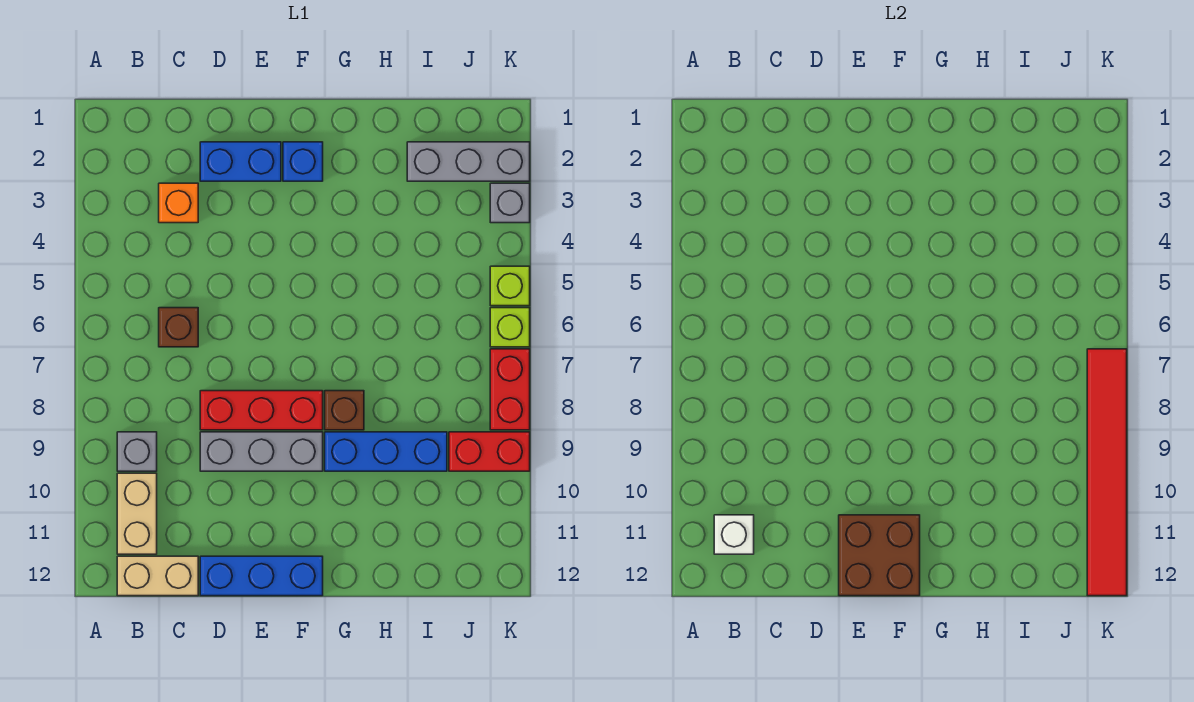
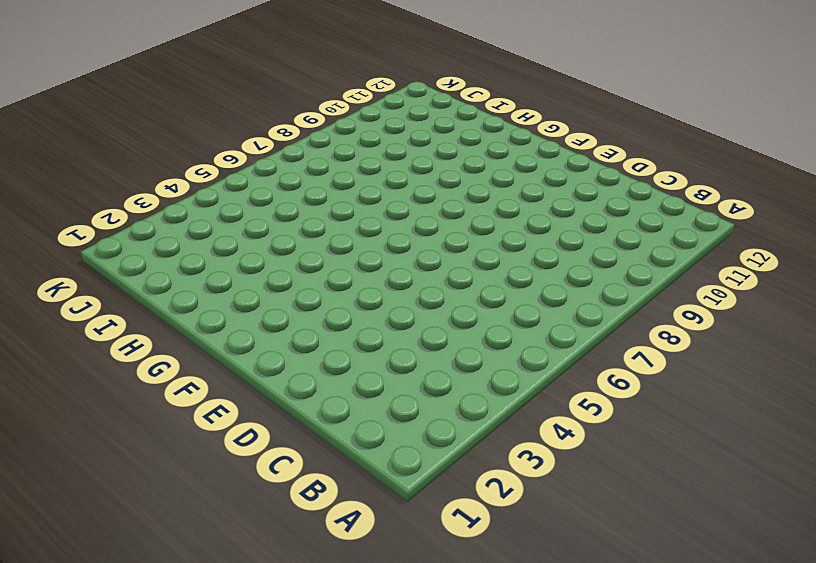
none -> grey 1x1 brick [117,432,157,471]
none -> tan 1x2 brick [117,473,157,554]
none -> tan 1x2 brick [117,556,198,596]

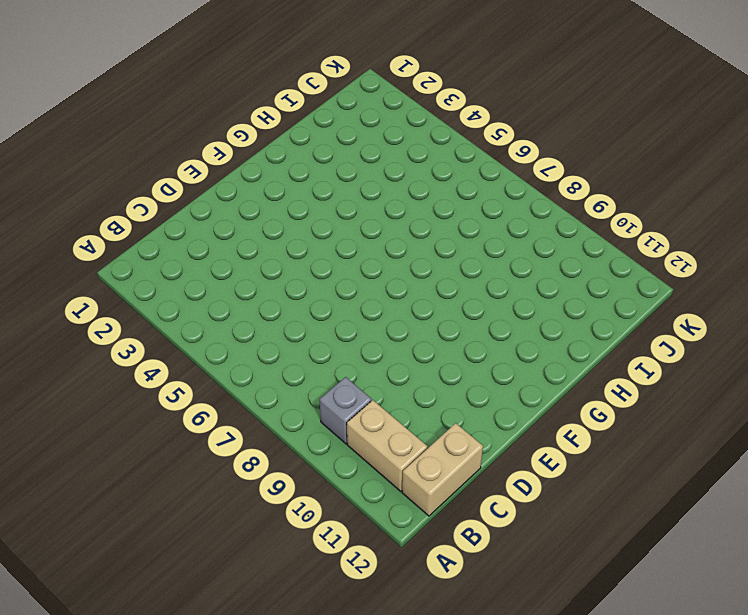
none -> orange 1x1 brick [159,183,198,223]
none -> brown 1x1 brick [159,308,198,347]
none -> blue 1x2 brick [200,142,281,181]

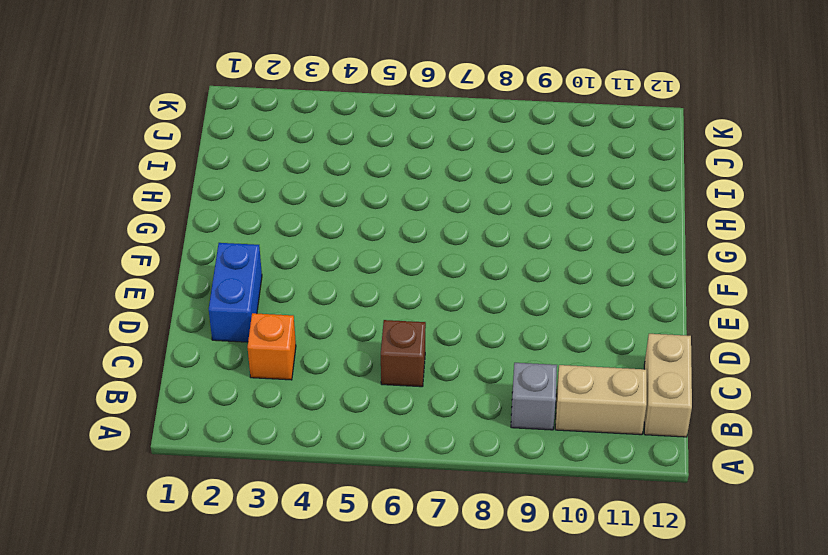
none -> red 1x3 brick [200,391,323,430]
none -> grey 1x3 brick [200,432,323,471]
none -> blue 1x3 brick [200,556,323,596]

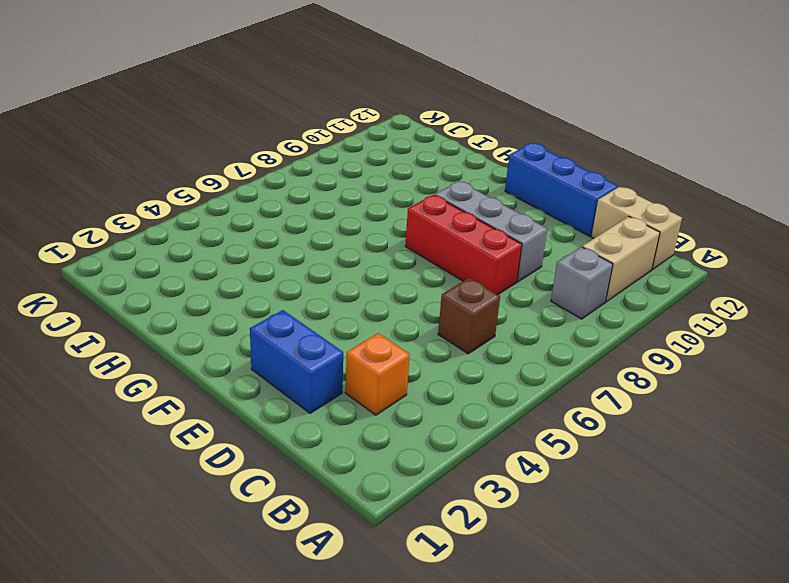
none -> blue 1x1 brick [283,142,323,181]
none -> brown 1x1 brick [325,391,364,430]
none -> blue 1x3 brick [325,432,447,471]

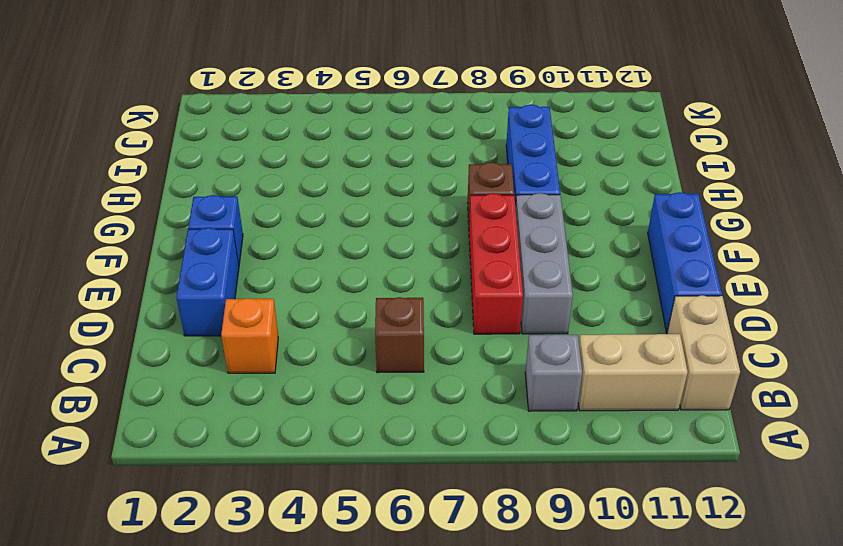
none -> grey 1x3 brick [407,142,530,181]
none -> red 1x2 brick [449,432,530,471]
none -> grey 1x1 brick [490,183,530,223]

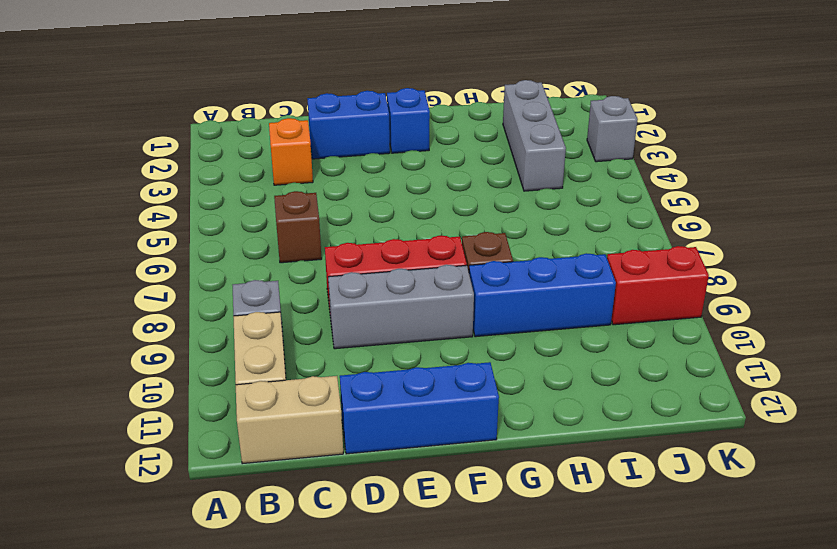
grey 1x3 brick [503,80,566,191] -> grey 1x3 brick turned to [407,142,530,181]
none -> lime 1x1 brick [490,266,530,306]
none -> lime 1x1 brick [490,308,530,347]
none -> red 1x2 brick [490,349,530,430]

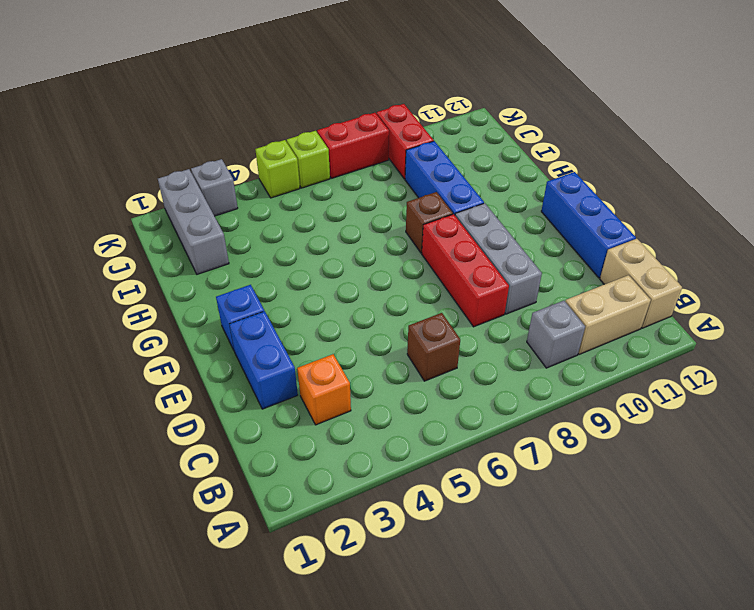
none -> white 1x1 brick [714,515,754,554]
none -> brown 2x2 brick [839,515,920,596]
none -> red 1x6 tile [1087,349,1127,596]

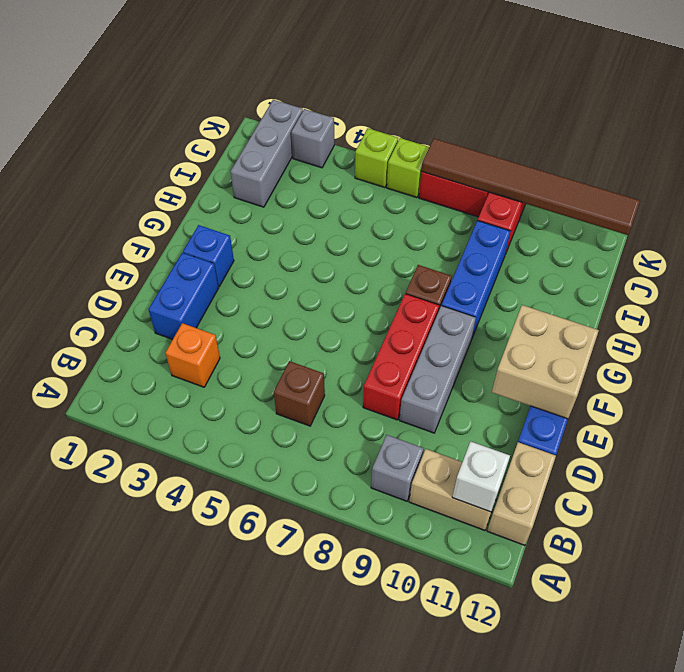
tan 2x2 brick [492,305,599,419] -> brown 2x2 brick [839,515,920,596]
brown 1x6 tile [421,139,640,235] -> red 1x6 tile [1087,349,1127,596]

